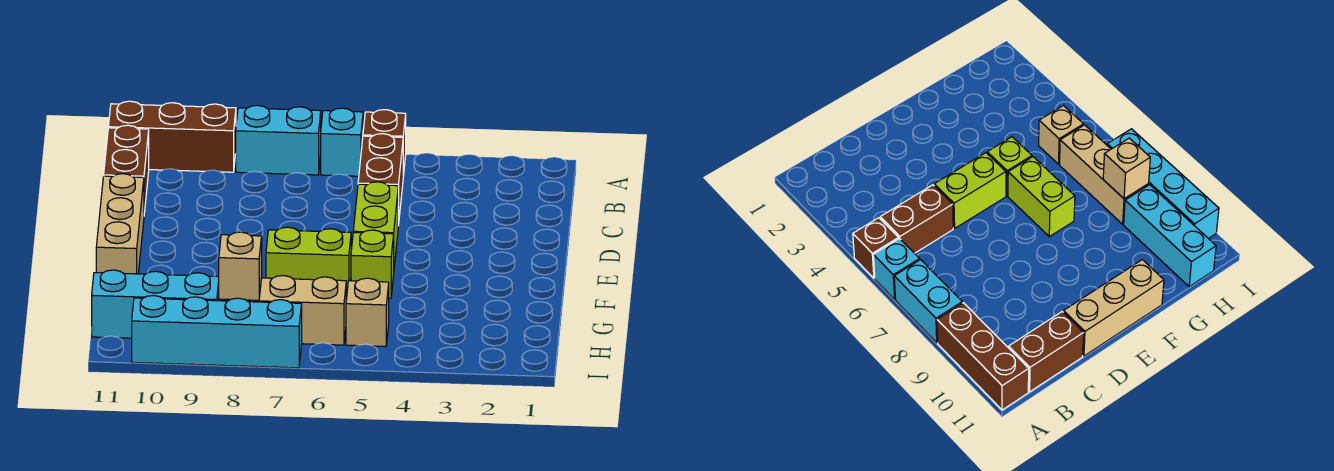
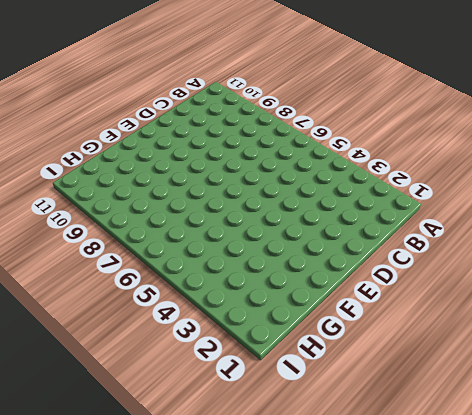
none -> brown 1x1 brick [363,110,406,176]
none -> cyan 1x1 brick [321,108,363,176]
none -> cyan 1x2 brick [236,105,321,175]

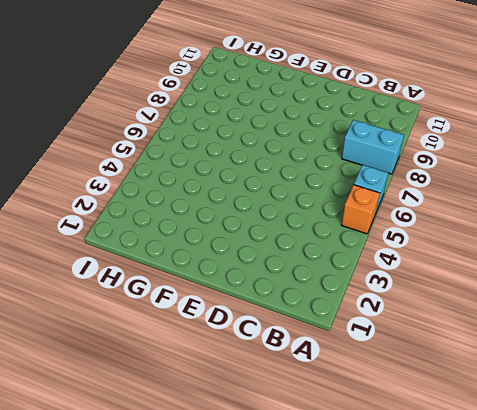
orange 1x1 brick [342,185,380,234] -> brown 1x1 brick [363,110,406,176]
cyan 1x2 brick [342,120,404,174] -> cyan 1x2 brick turned to [236,105,321,175]
none -> brown 1x3 brick [108,101,236,172]
none -> brown 1x2 brick [358,134,403,226]
none -> brown 1x2 brick [104,125,149,213]

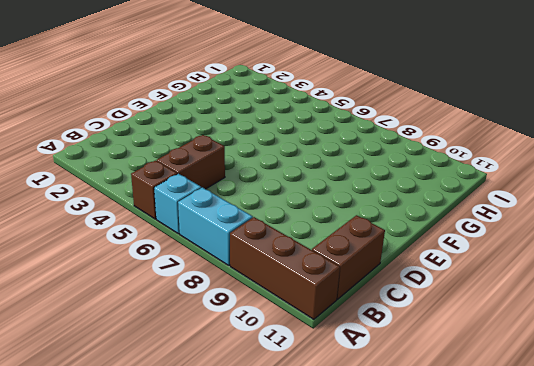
none -> lime 1x2 brick [353,182,398,266]
none -> tan 1x3 brick [96,174,144,274]
none -> lime 1x1 brick [351,230,394,298]

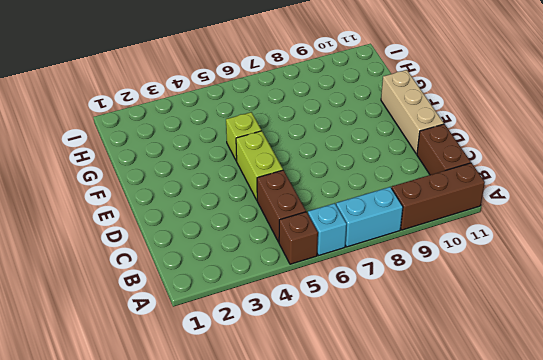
none -> lime 1x2 brick [266,227,351,297]
none -> tan 1x1 brick [346,278,389,346]
none -> tan 1x3 brick [219,276,346,345]

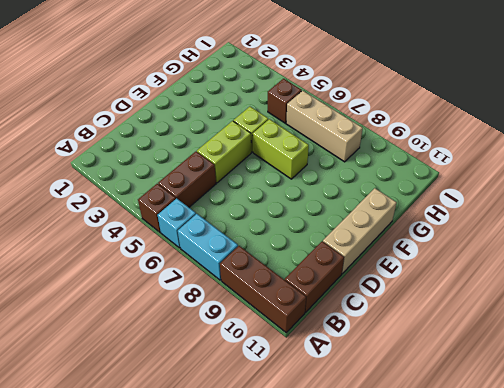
brown 1x1 brick [268,79,302,123] -> tan 1x1 brick [346,278,389,346]
none -> cyan 1x3 brick [92,270,219,338]
none -> cyan 1x4 brick [132,296,302,368]
none -> tan 1x1 brick [219,232,262,300]

